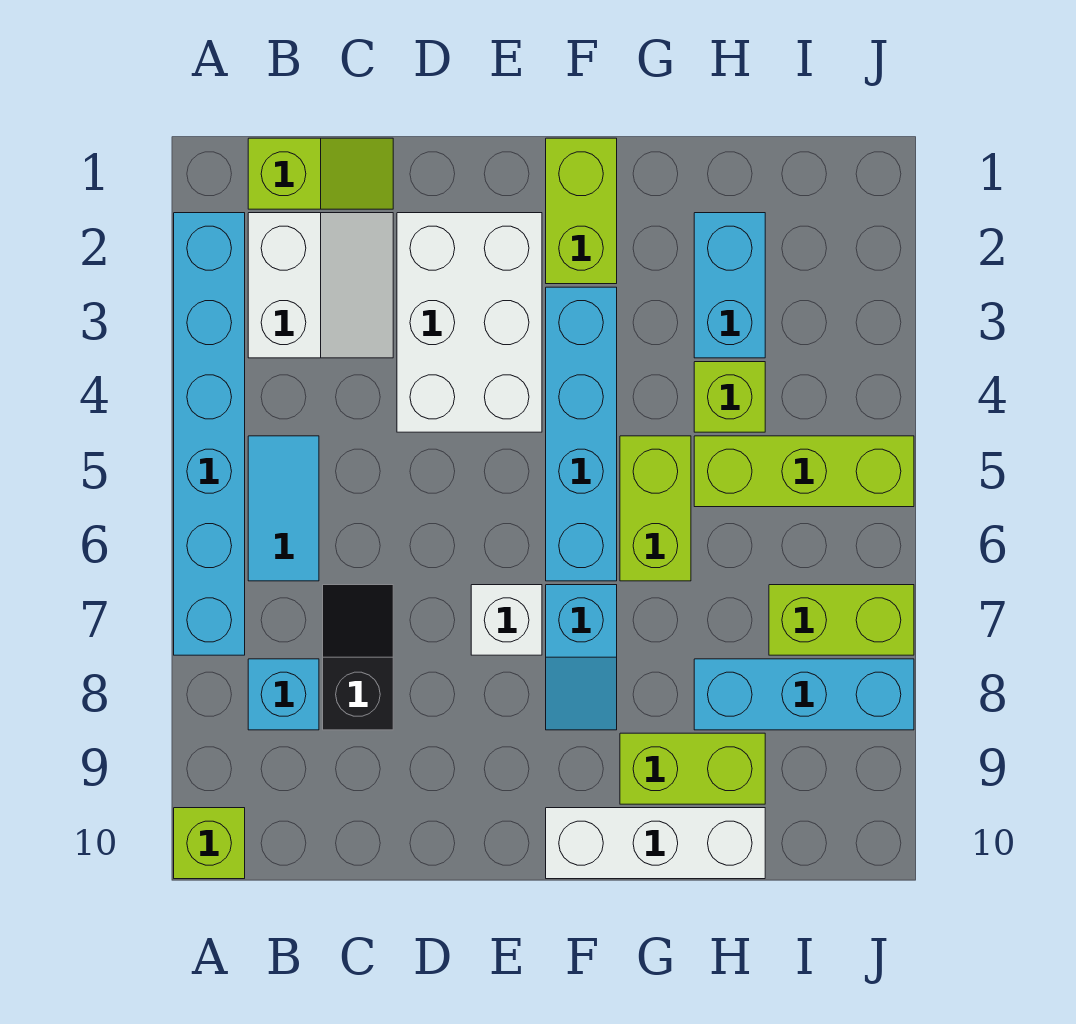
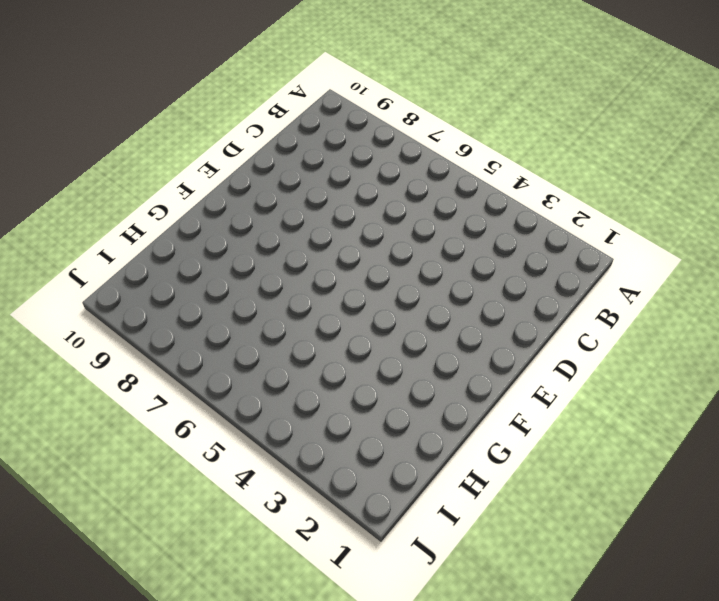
none -> cyan 1x6 brick [174,213,245,655]
none -> lime 1x1 brick [174,808,245,879]
none -> lime 1x2 slope [248,138,393,209]

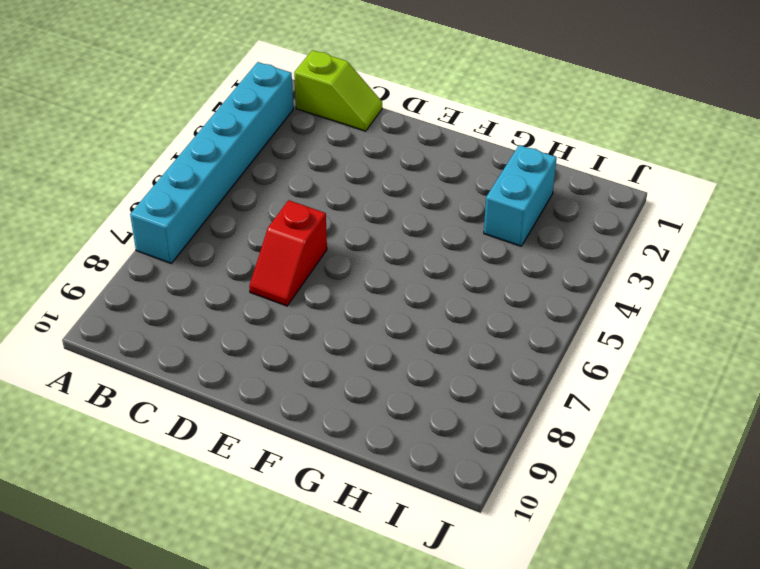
red 1x2 slope [249,200,327,306] -> none
none -> lime 1x1 brick [174,808,245,879]
none -> white 2x2 slope [248,213,393,358]
none -> cyan 1x2 tile [248,436,319,581]

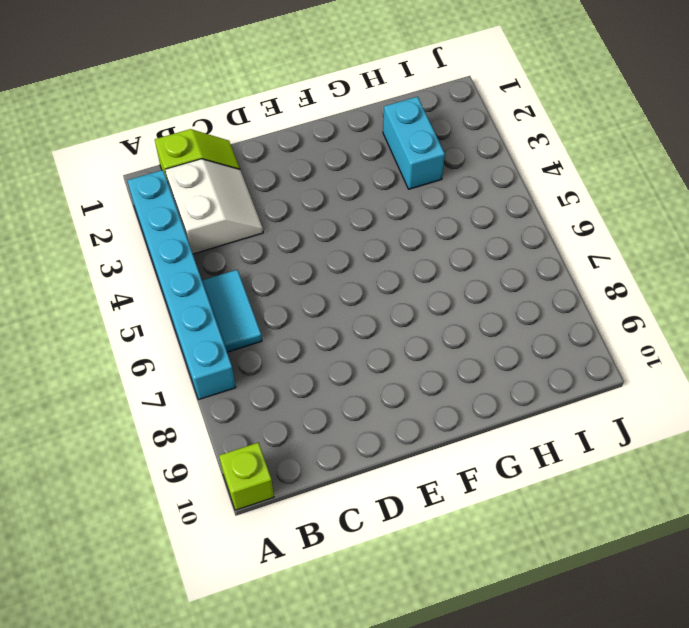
none -> cyan 1x1 brick [248,659,319,730]
none -> black 1x2 slope [323,585,393,730]
none -> white 2x3 brick [397,213,542,432]

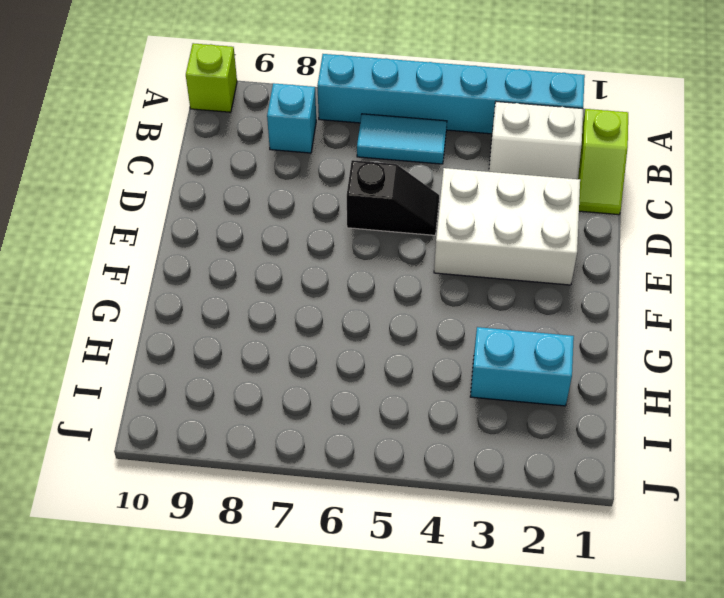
black 1x2 slope [347,160,439,235] -> black 1x2 slope moved to [323,585,393,730]
none -> white 1x1 brick [471,585,542,655]
none -> lime 1x2 brick [546,138,617,284]
none -> cyan 1x4 brick [546,287,617,581]

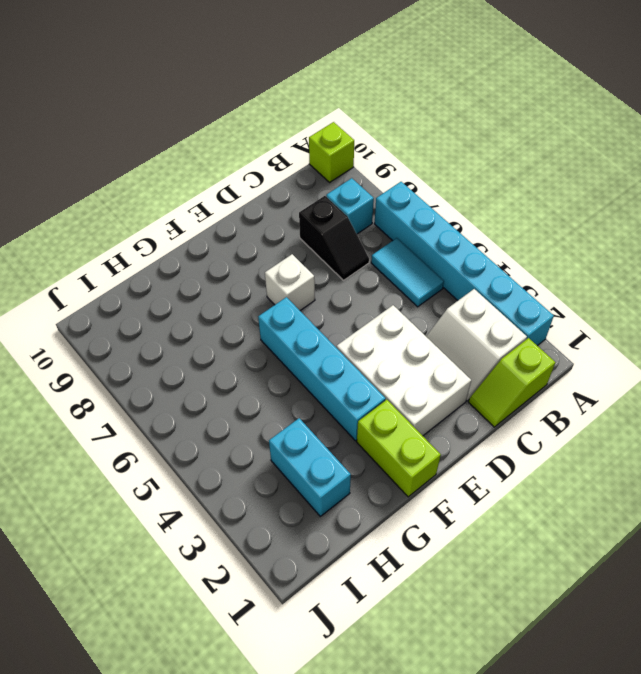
none -> cyan 1x2 slope [546,585,617,730]
none -> white 1x3 brick [546,808,765,879]
none -> lime 1x2 brick [620,436,691,581]

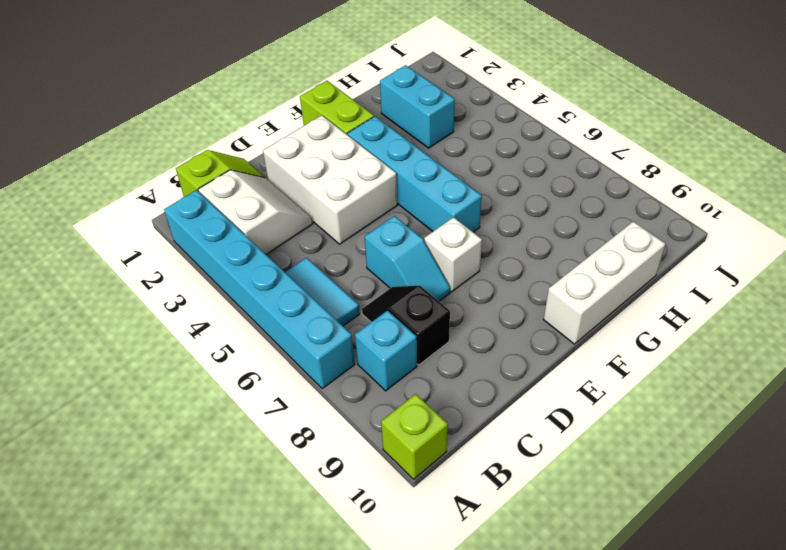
cyan 1x2 slope [365,216,450,301] -> cyan 1x2 slope moved to [546,585,617,730]
none -> lime 1x2 brick [620,436,691,581]
none -> lime 1x2 brick [620,733,765,804]
none -> lime 1x1 brick [694,362,765,432]

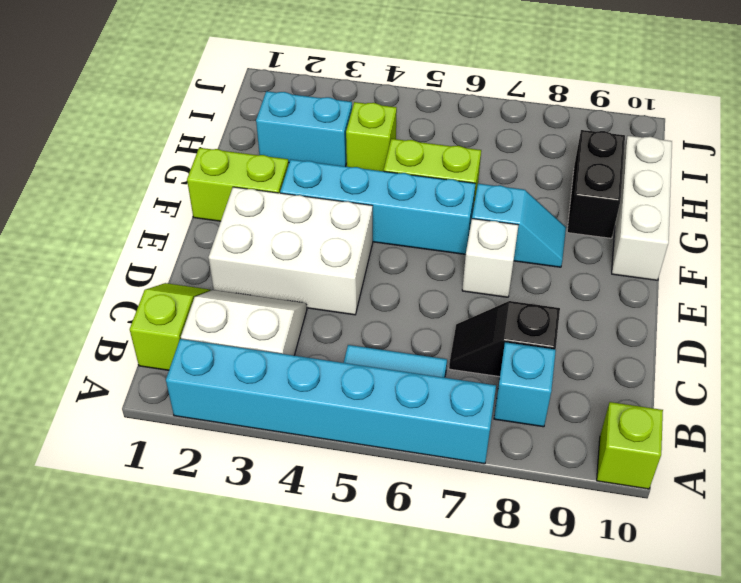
black 1x2 brick [567,130,625,238] -> lime 1x2 brick [620,733,765,804]
none -> lime 1x3 brick [694,436,914,507]
none -> cyan 1x3 brick [694,659,914,730]
none -> lime 1x2 brick [769,585,914,655]

